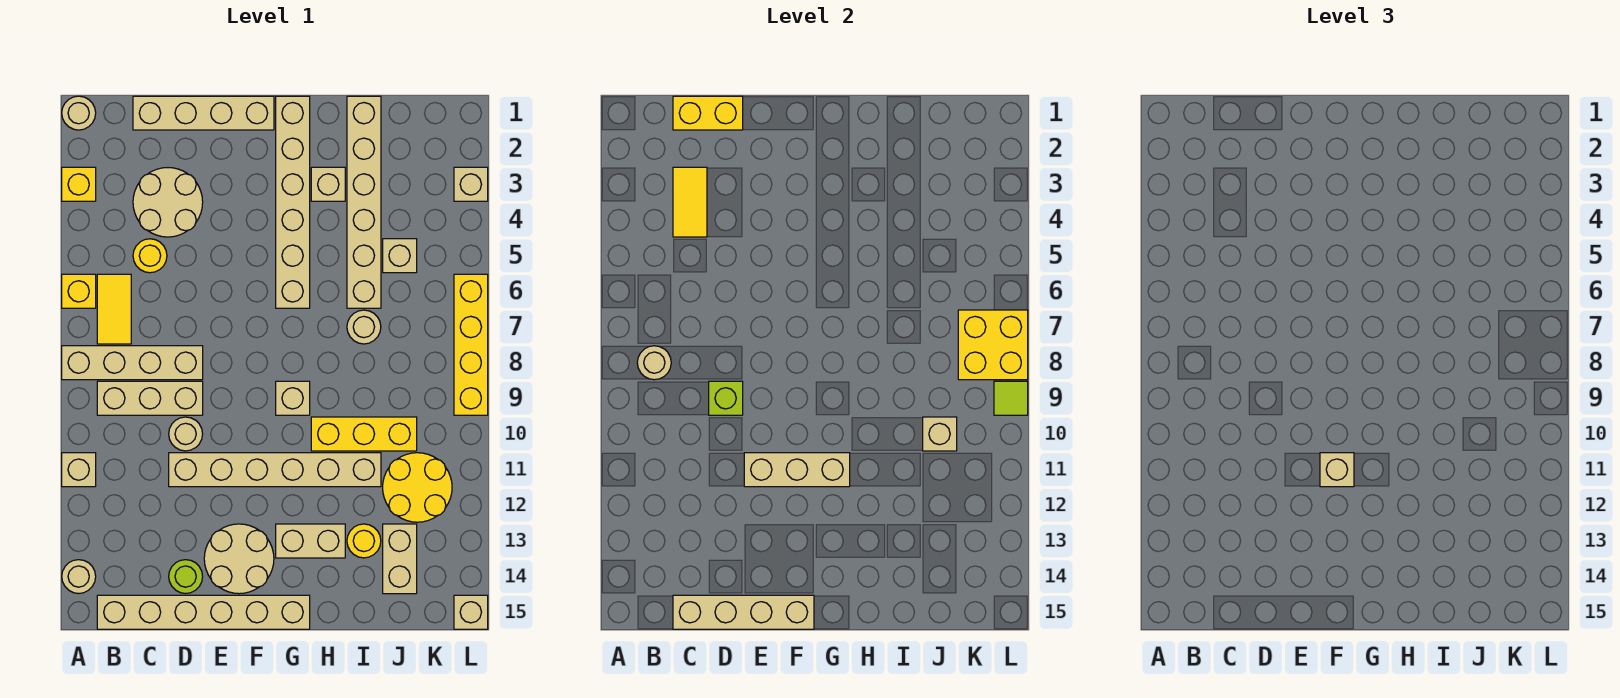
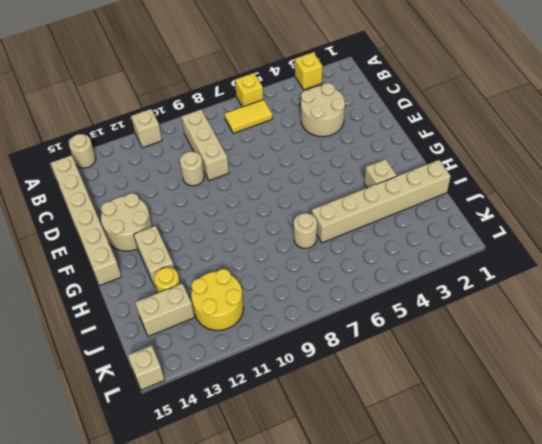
none -> tan 1x1 round brick [62,96,96,130]
none -> tan 1x4 brick [62,346,203,380]
none -> tan 1x4 brick [133,96,274,130]
none -> yellow 1x1 round brick [133,239,167,273]

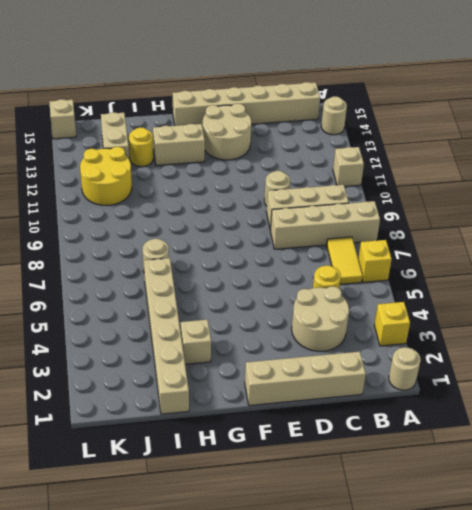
none -> tan 1x6 brick [169,453,381,487]
none -> lime 1x1 round brick [169,560,203,594]
none -> tan 1x6 brick [276,96,310,308]
none -> tan 1x1 brick [276,381,310,415]

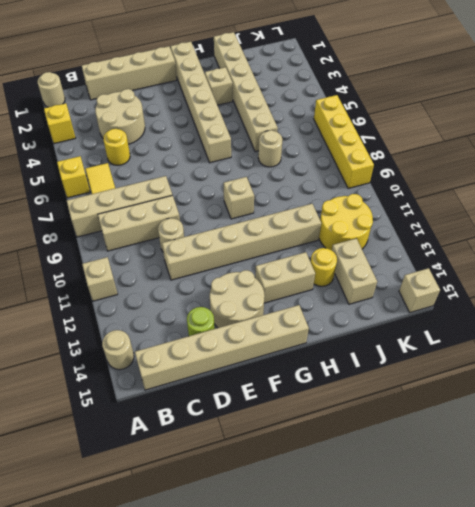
none -> yellow 1x3 brick [311,417,417,451]
none -> tan 1x1 brick [383,239,417,273]
none -> tan 1x1 brick [454,167,488,201]
none -> tan 1x1 round brick [637,346,671,380]

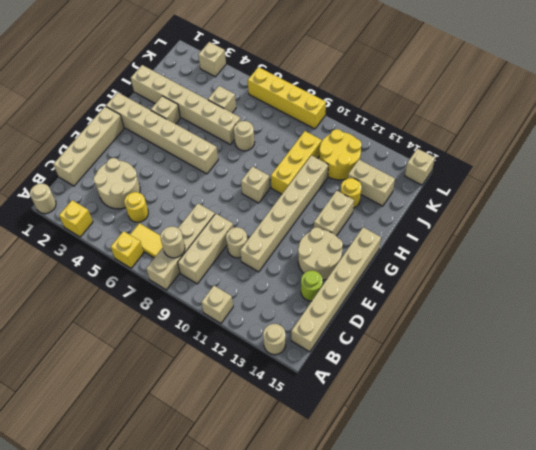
none -> yellow 1x2 brick [673,96,743,130]
none -> yellow 1x2 tile [673,167,707,237]
none -> tan 1x4 brick [673,595,814,629]
none -> lime 1x1 brick [709,381,743,415]

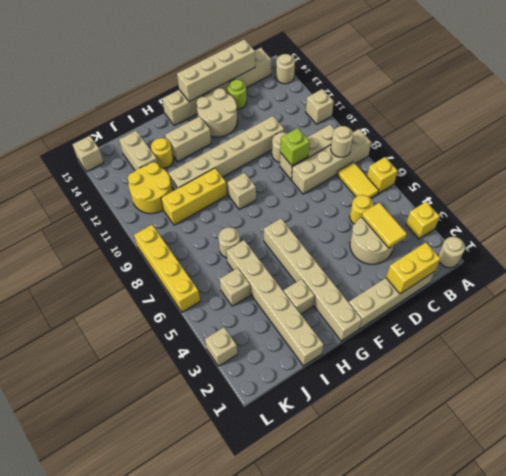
none -> tan 1x3 brick [744,453,850,487]
none -> tan 1x1 brick [923,417,957,451]
none -> yellow 2x2 brick [958,310,1028,380]
none -> lime 1x1 tile [994,381,1028,415]

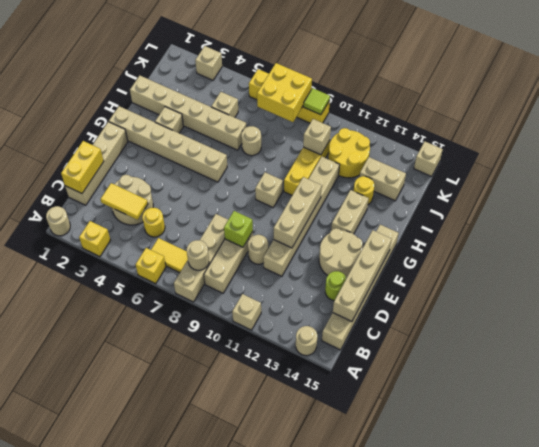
none -> tan 1x1 brick [1320,453,1354,487]

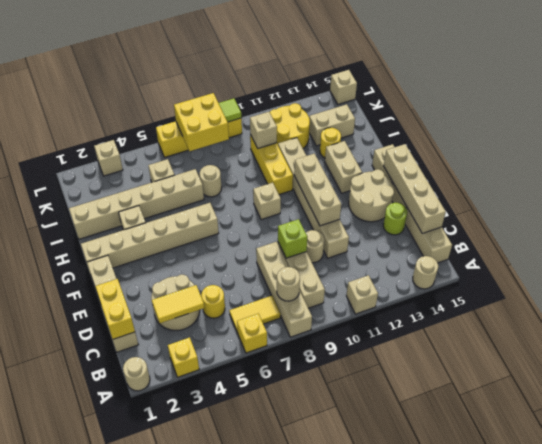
none -> tan 1x1 brick [1320,453,1354,487]

